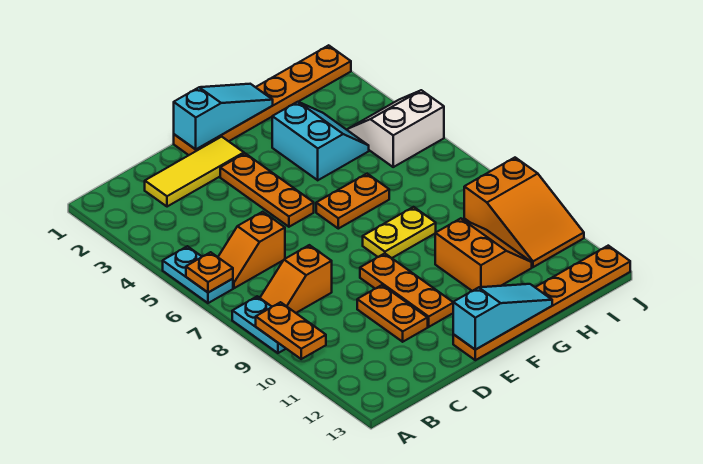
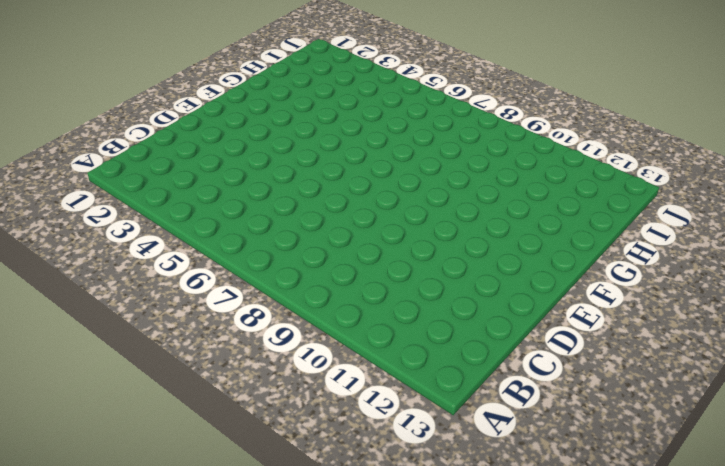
none -> cyan 1x2 plate [163,246,233,303]
none -> cyan 1x2 plate [232,296,286,353]
none -> orange 1x2 slope [218,212,285,288]

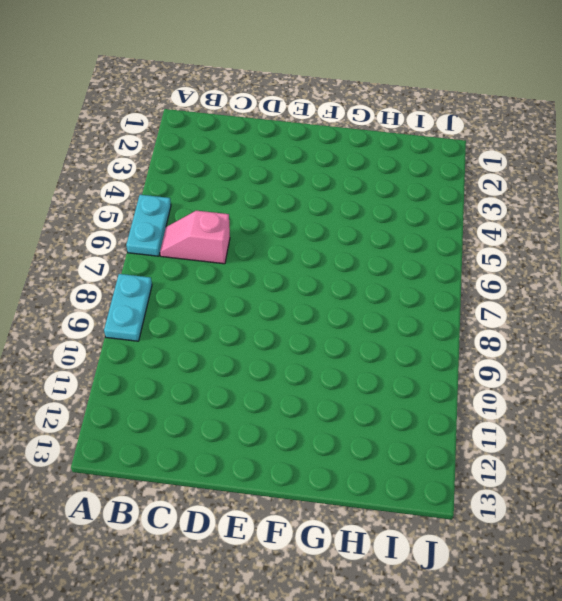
pink 1x2 slope [160,211,230,264] -> orange 1x2 slope [218,212,285,288]
none -> orange 1x2 slope [260,245,332,313]
none -> yellow 1x3 tile [145,137,244,207]
none -> orange 1x2 plate [357,285,428,342]

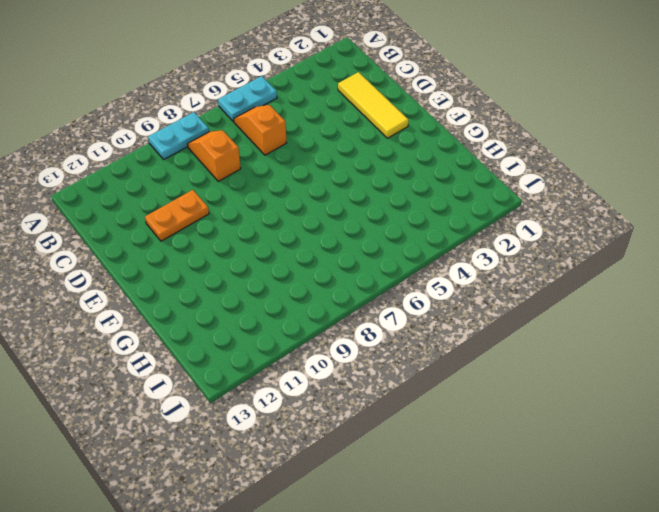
none -> orange 1x6 plate [174,45,351,155]
none -> orange 1x3 plate [220,153,314,227]
none -> orange 1x3 plate [360,253,453,327]

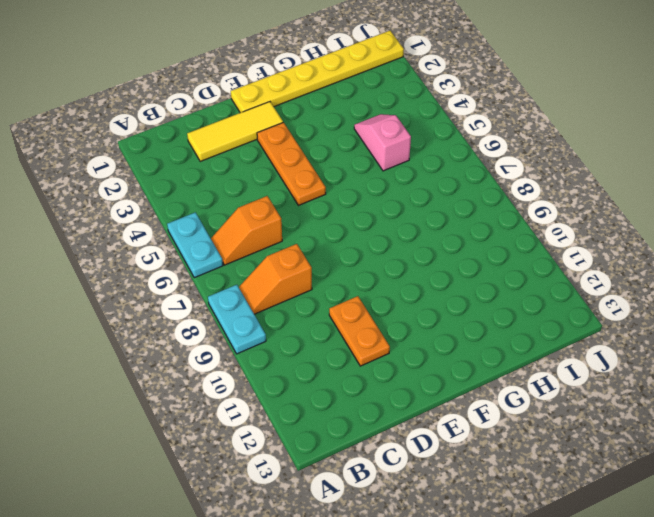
yellow 1x6 plate [231,31,404,113] -> orange 1x6 plate [174,45,351,155]
pink 1x2 slope [354,114,411,171] -> cyan 2x2 slope [272,102,369,180]
none -> orange 1x3 plate [360,253,453,327]
none -> orange 1x6 plate [453,246,630,360]
none -> orange 1x2 plate [316,174,389,229]

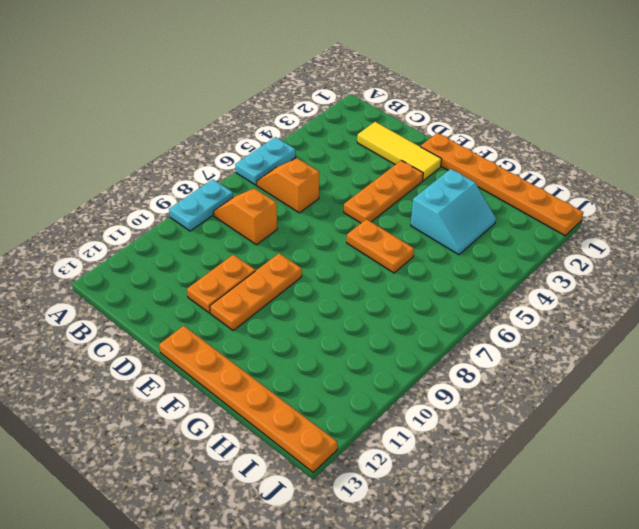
none -> yellow 1x2 plate [363,207,436,258]
none -> orange 2x2 slope [435,218,532,291]
none -> white 2x2 slope [348,90,444,167]

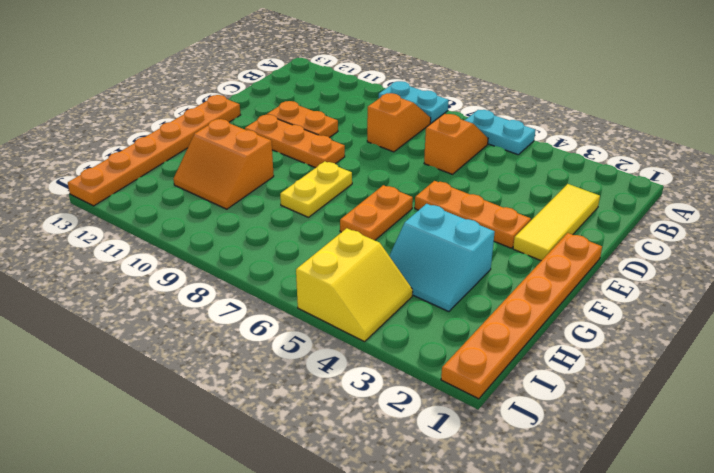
yellow 2x2 slope [296,228,413,342] -> white 2x2 slope [348,90,444,167]
none -> orange 2x3 slope [464,158,584,267]
none -> orange 1x1 plate [186,252,233,293]
none -> orange 1x2 plate [256,302,326,359]

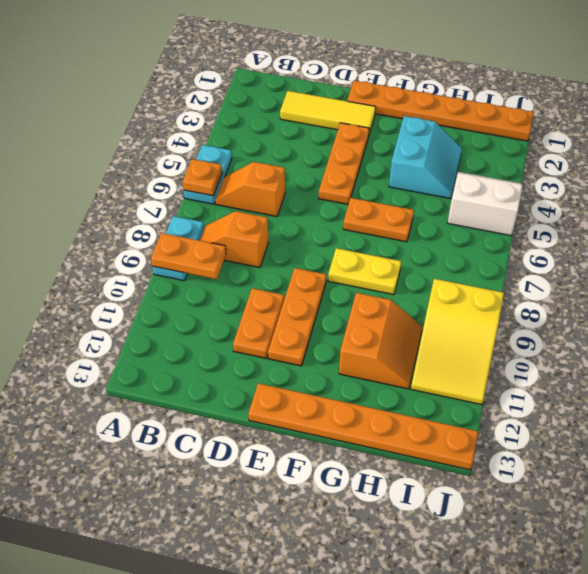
orange 1x2 plate [151,233,226,279] -> orange 1x2 plate turned to [256,302,326,359]
yellow 2x3 slope [411,279,504,405] -> orange 2x3 slope [464,158,584,267]
none -> cyan 1x3 slope [174,84,273,149]
none -> cyan 1x3 slope [453,284,552,350]

